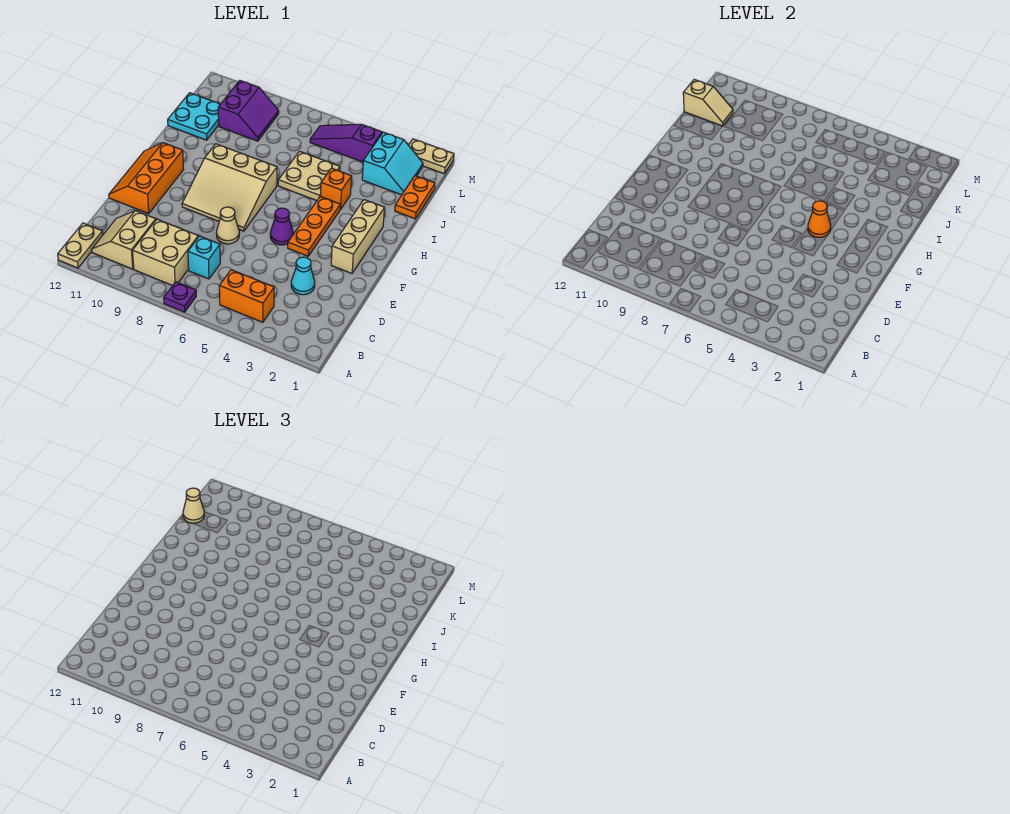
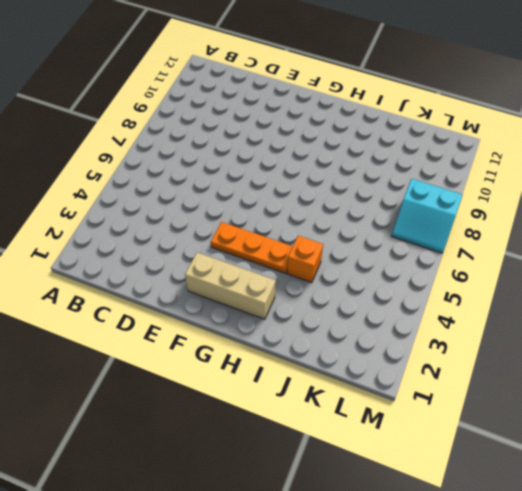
cyan 2x2 slope [392,179,463,253] -> cyan 2x2 slope moved to [362,132,423,195]
none -> purple 1x1 plate [164,282,196,312]
none -> tan 1x2 plate [58,223,103,268]
none -> orange 1x2 brick [219,270,274,322]

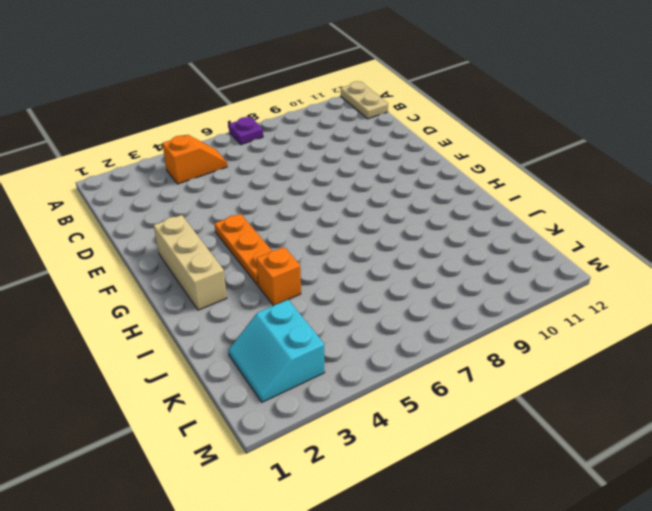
orange 1x2 slope [162,135,227,184] -> orange 1x2 brick [219,270,274,322]
none -> tan 2x2 brick [132,219,198,286]
none -> tan 2x2 slope [92,211,156,269]
none -> cyan 1x1 brick [188,236,220,279]

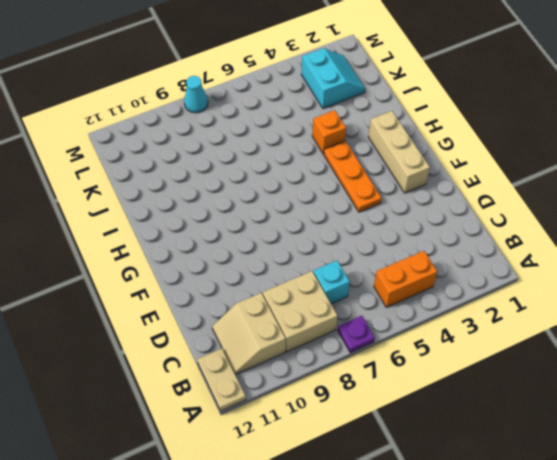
cyan 1x1 cone [184,76,208,113] -> cyan 1x1 cone moved to [291,257,315,295]
none -> tan 1x1 cone [216,207,239,244]
none -> orange 2x3 slope [109,143,184,214]
none -> purple 1x1 cone [270,208,293,245]

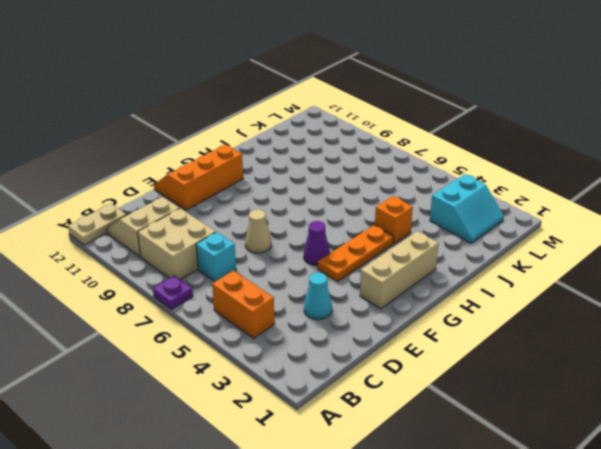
none -> tan 3x3 slope [182,144,277,231]
none -> tan 2x2 plate [278,151,340,201]
none -> orange 1x2 plate [395,176,435,219]

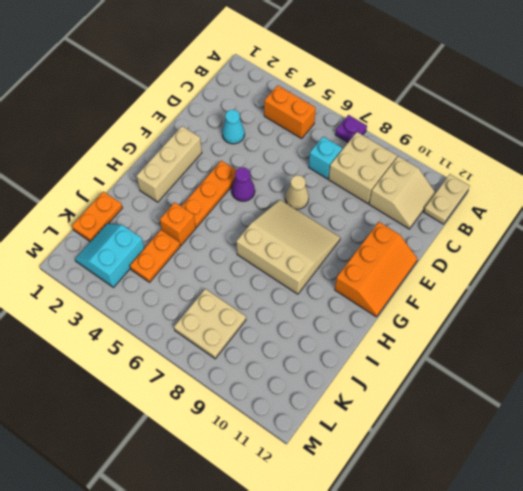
orange 1x2 plate [130,230,180,282] -> none
tan 2x2 plate [174,289,246,359] -> tan 2x2 plate moved to [278,151,340,201]
none -> cyan 2x2 plate [168,93,220,140]
none -> purple 2x2 slope [218,80,279,141]
none -> purple 1x3 slope [310,124,382,162]

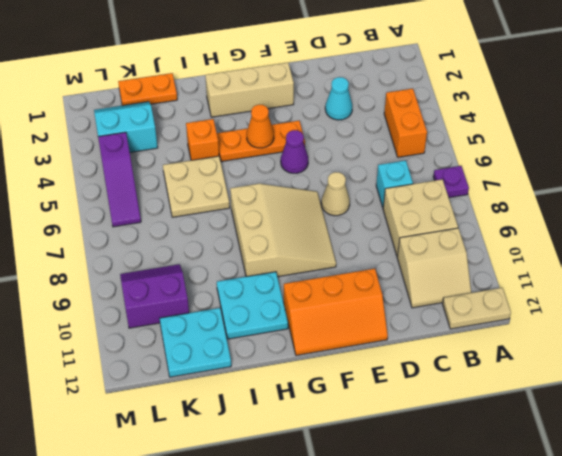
cyan 2x2 plate [217,272,288,339] -> none
none -> tan 1x2 plate [409,139,454,174]
none -> tan 1x2 slope [683,80,733,126]
none -> tan 1x1 cone [183,488,204,523]

